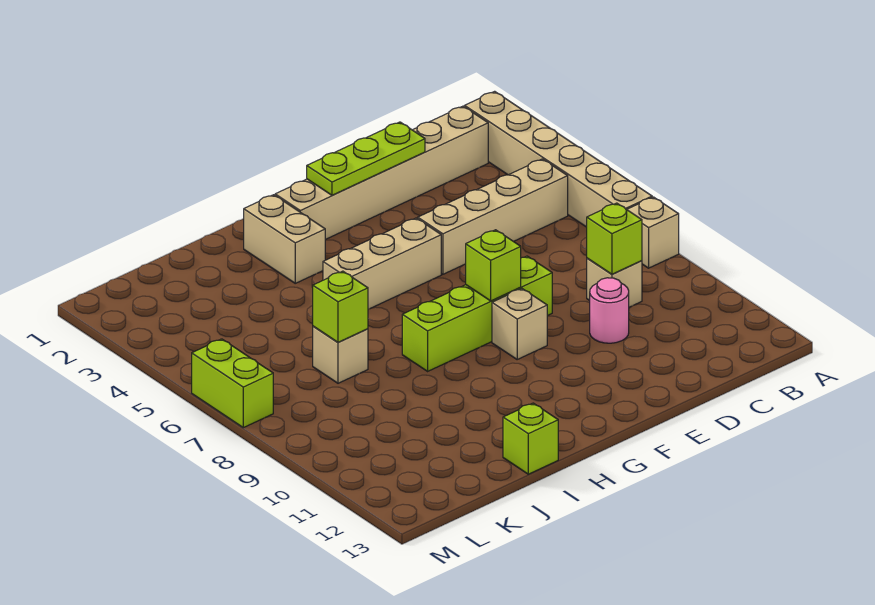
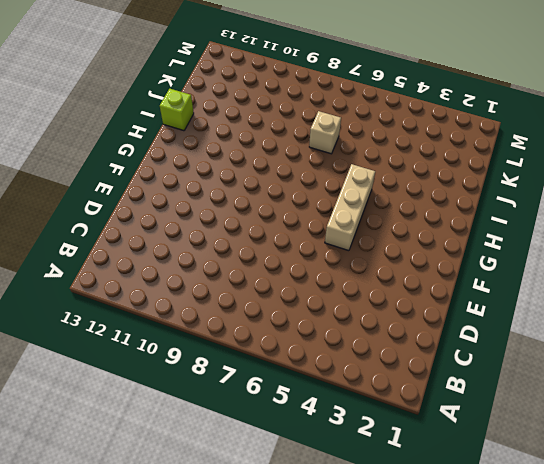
none -> tan 1x6 brick [465,91,652,227]
none -> tan 1x1 brick [627,197,679,268]
none -> tan 1x6 brick [275,106,488,240]

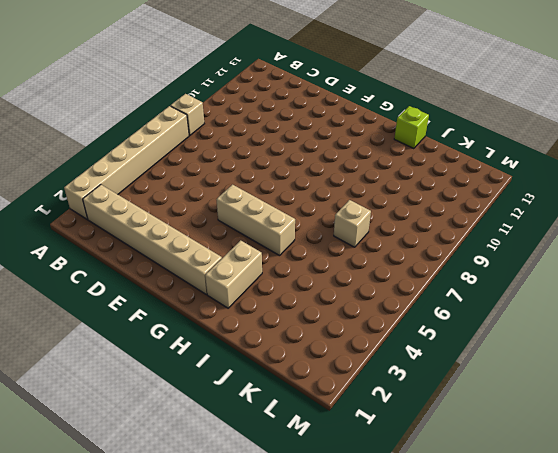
none -> tan 1x4 brick [418,159,568,274]
none -> tan 1x1 brick [587,258,642,307]
none -> pink 1x1 round brick [590,278,629,343]

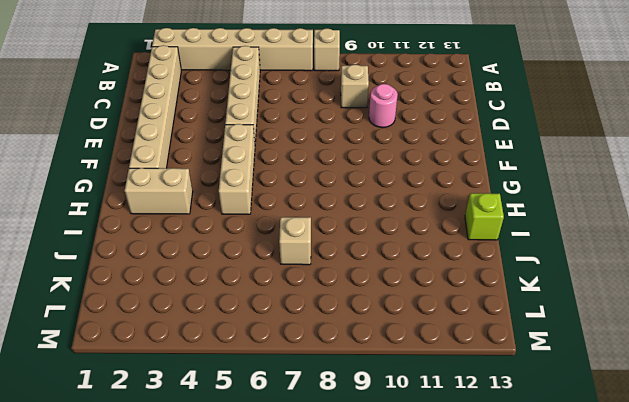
none -> lime 1x4 brick [402,256,552,371]
none -> tan 1x1 brick [492,289,547,359]
none -> lime 1x2 brick [192,339,273,428]

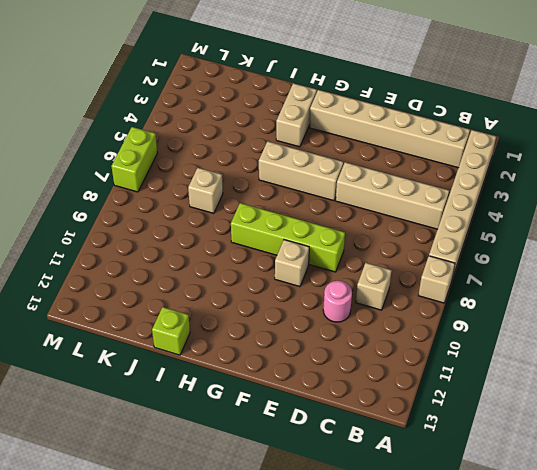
none -> lime 1x1 brick [587,203,642,274]
none -> lime 1x3 plate [307,122,425,195]
none -> lime 1x1 brick [466,230,521,301]

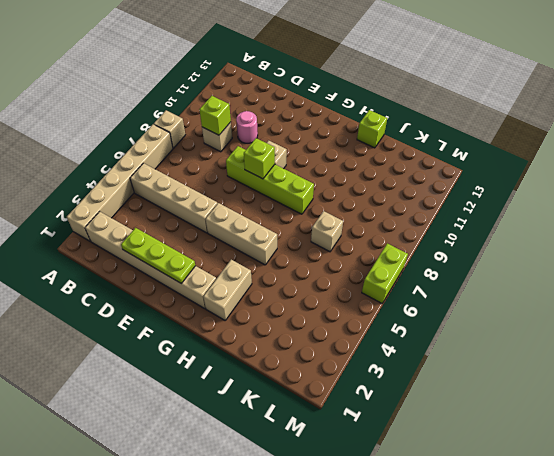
none -> lime 1x1 brick [313,271,368,342]

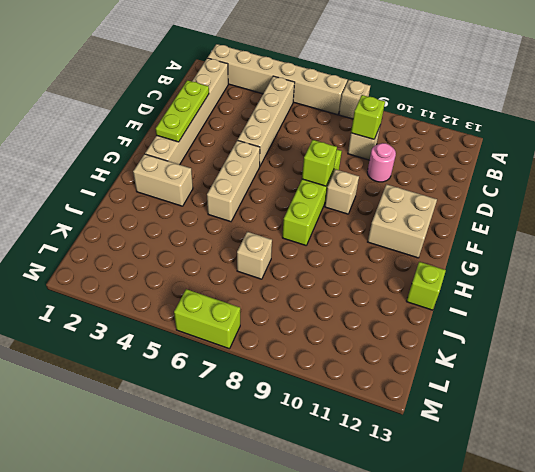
tan 2x2 brick [368,184,437,258] -> none
none -> lime 1x1 brick [313,271,368,342]

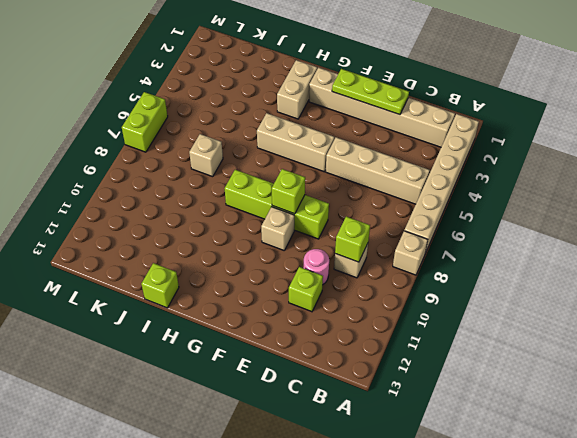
lime 1x1 brick [289,267,323,312] -> lime 1x1 brick moved to [313,271,368,342]

